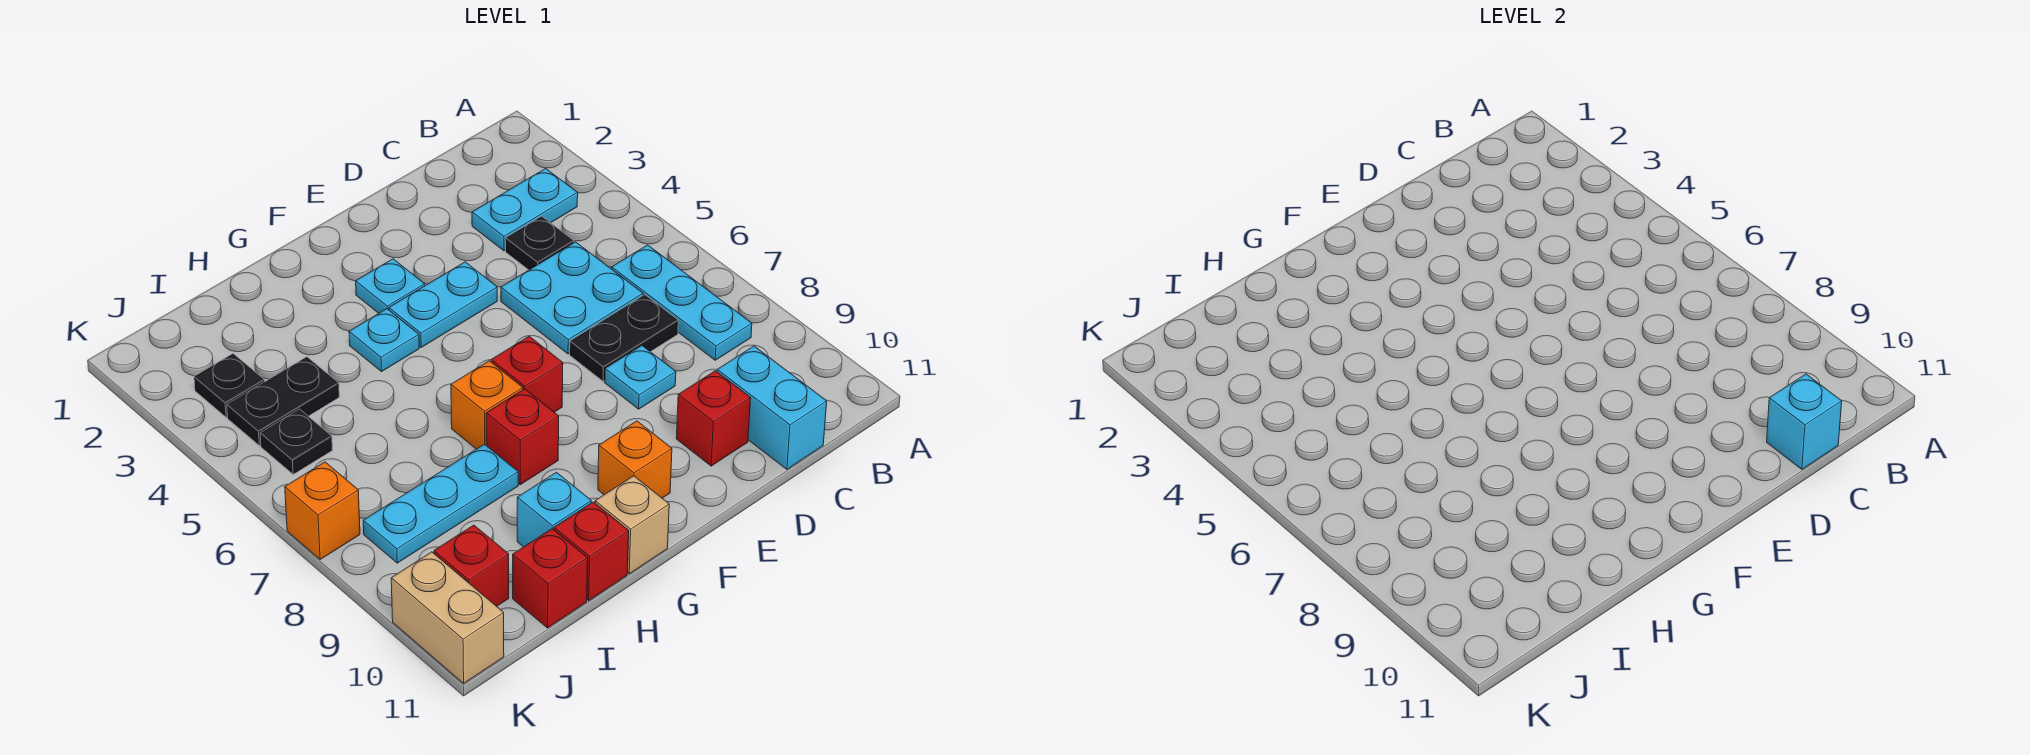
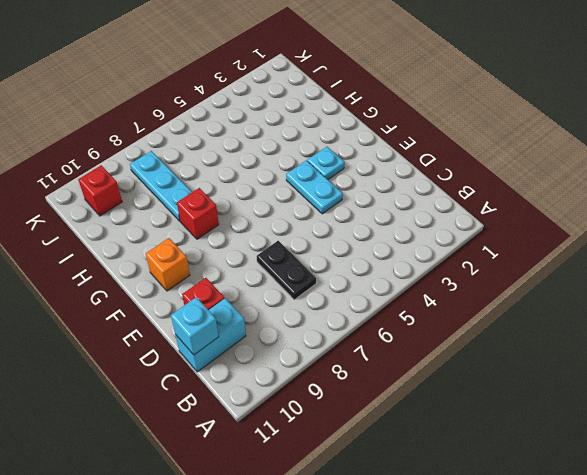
none -> cyan 1x2 plate [472,169,578,251]
none -> cyan 1x3 plate [612,245,752,360]
none -> black 1x1 plate [505,216,574,270]

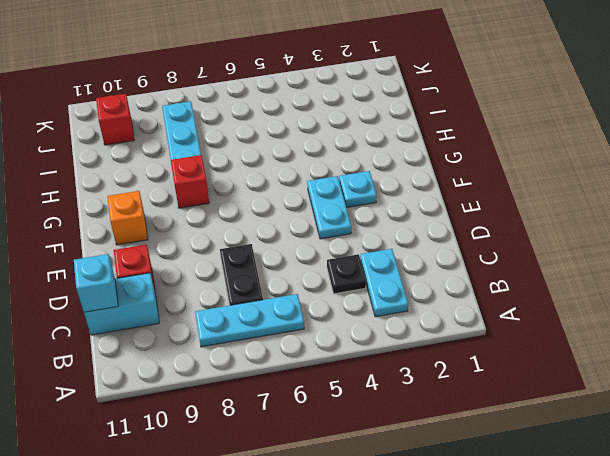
none -> cyan 2x2 plate [501,242,643,354]
none -> cyan 1x1 plate [605,346,676,409]
none -> red 1x1 brick [491,336,563,412]

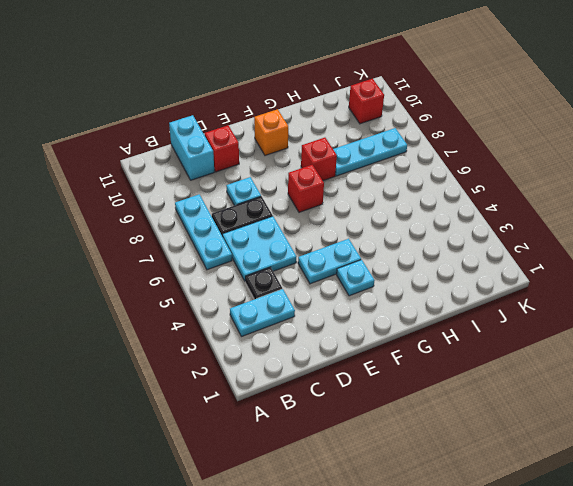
none -> cyan 1x1 plate [349,309,419,371]
none -> orange 1x1 brick [451,361,523,449]
none -> tan 1x1 brick [595,476,669,574]

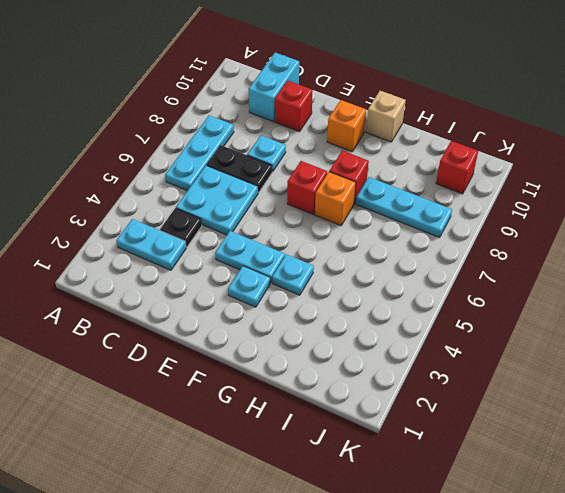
none -> cyan 1x1 brick [517,472,591,547]
none -> red 1x1 brick [554,502,629,601]
none -> black 1x2 plate [227,357,339,446]

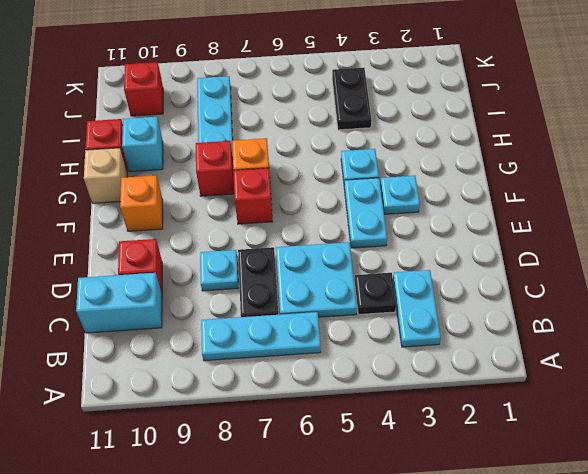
none -> red 1x1 brick [513,529,588,628]
none -> black 1x1 plate [194,354,265,417]
none -> black 1x1 plate [260,409,332,474]

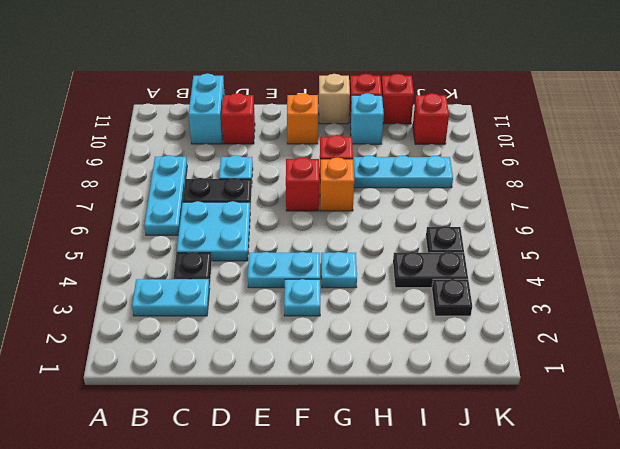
none -> orange 1x1 brick [285,462,360,560]
none -> tan 1x2 brick [391,552,504,683]
none -> cyan 1x1 brick [1767,374,1842,469]

